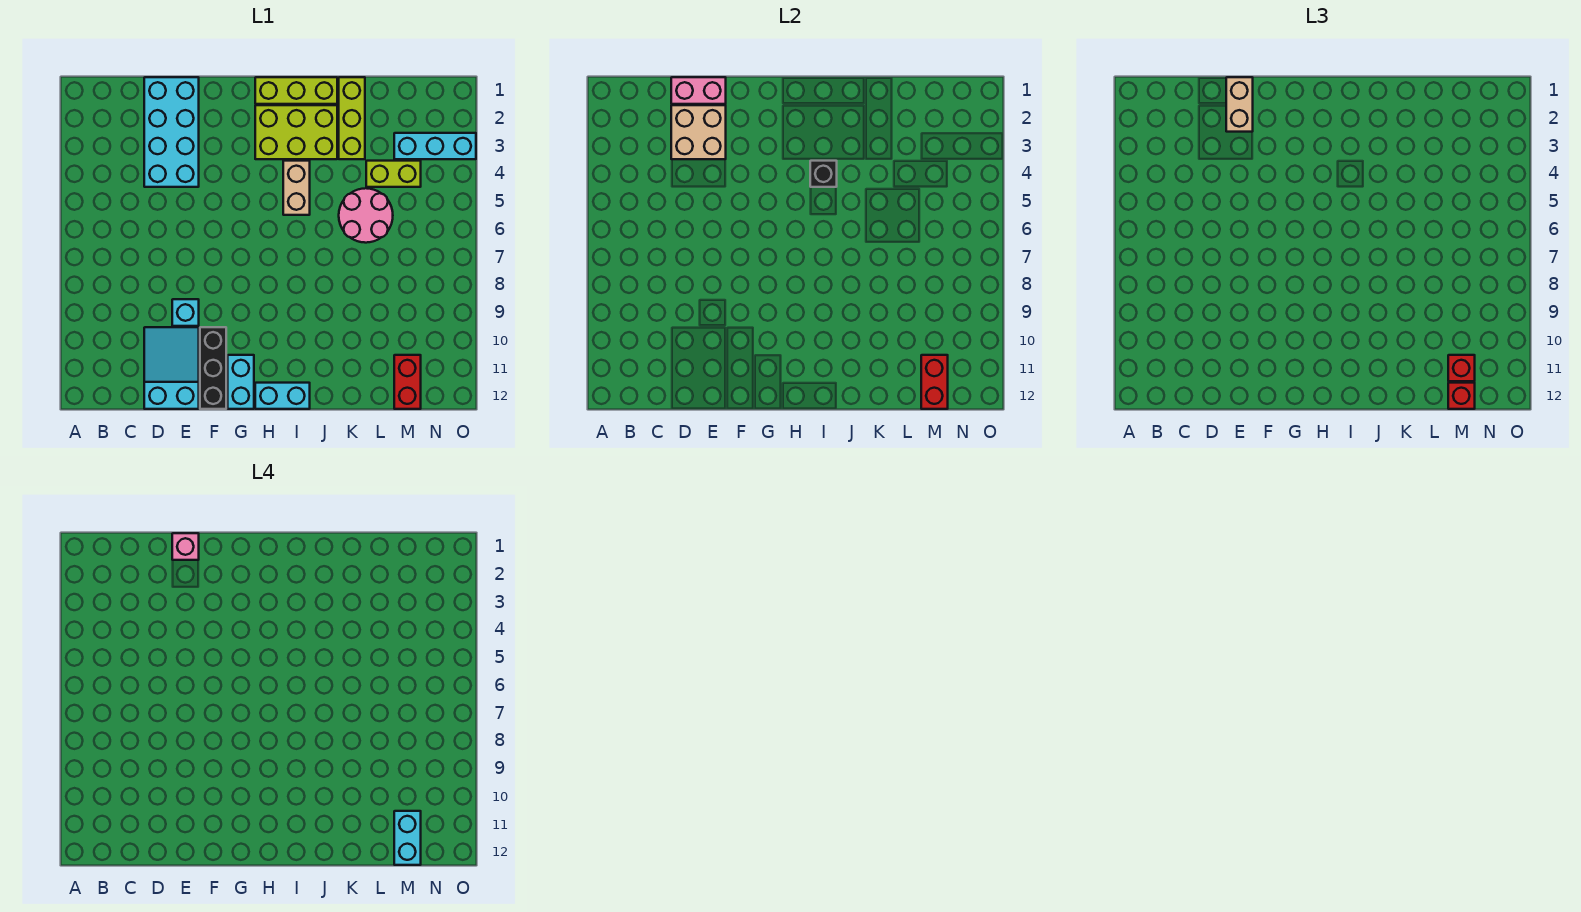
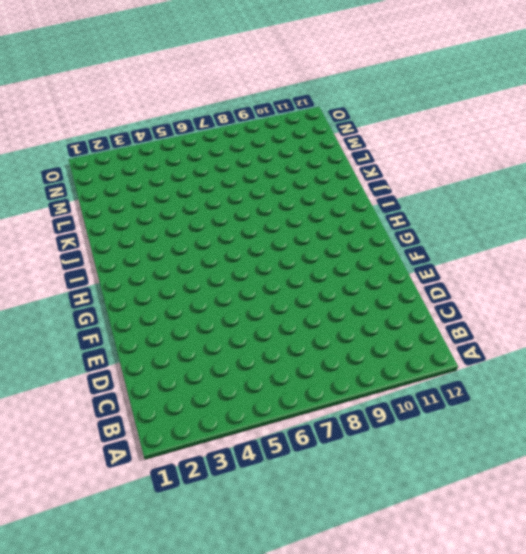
none -> cyan 2x4 brick [144,77,199,187]
none -> cyan 2x3 slope [144,327,199,409]
none -> cyan 1x1 brick [172,299,199,326]

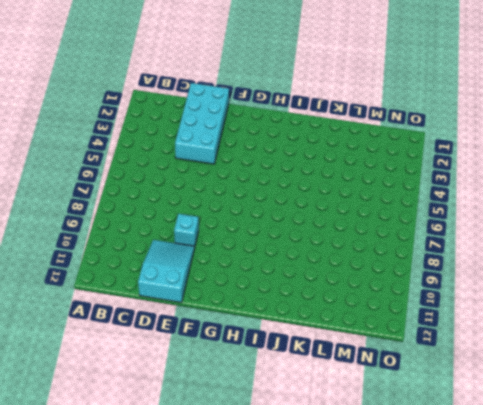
none -> black 1x3 brick [200,327,226,409]
none -> cyan 1x2 brick [228,355,254,409]
none -> lime 1x3 brick [255,77,337,104]

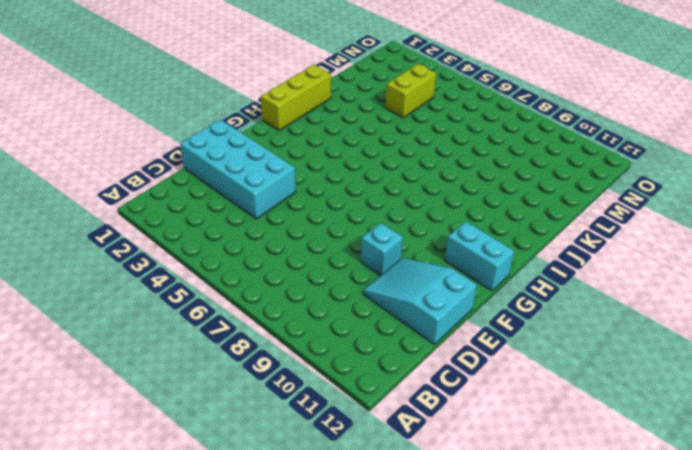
none -> black 1x3 brick [200,327,226,409]
none -> lime 2x3 brick [255,105,337,159]
none -> cyan 1x2 brick [255,383,310,409]

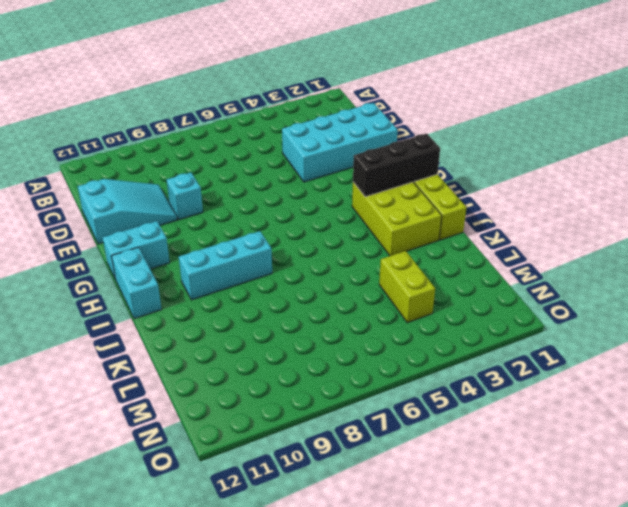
black 1x3 brick [353,134,440,197] -> black 1x3 brick moved to [200,327,226,409]
cyan 1x3 brick [179,231,272,300] -> cyan 1x3 brick turned to [394,133,476,159]
none -> tan 1x2 brick [283,161,310,215]
none -> lime 1x3 brick [339,77,365,159]
none -> pink 2x2 round brick [339,188,393,243]

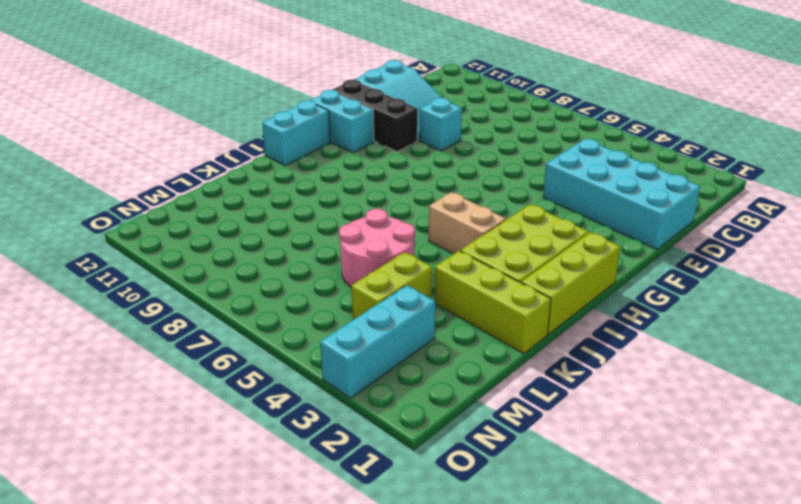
none -> red 1x2 brick [394,355,421,409]
none -> pink 1x2 brick [671,77,726,104]
none -> tan 2x2 brick [671,105,726,159]

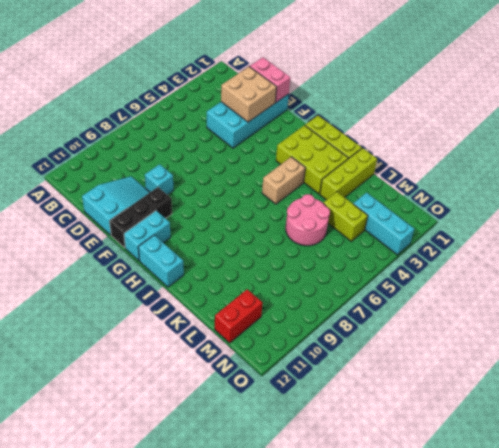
none -> black 1x1 brick [810,161,837,187]
none -> red 1x2 brick [921,355,948,409]
none -> tan 1x2 brick [1226,77,1253,132]

